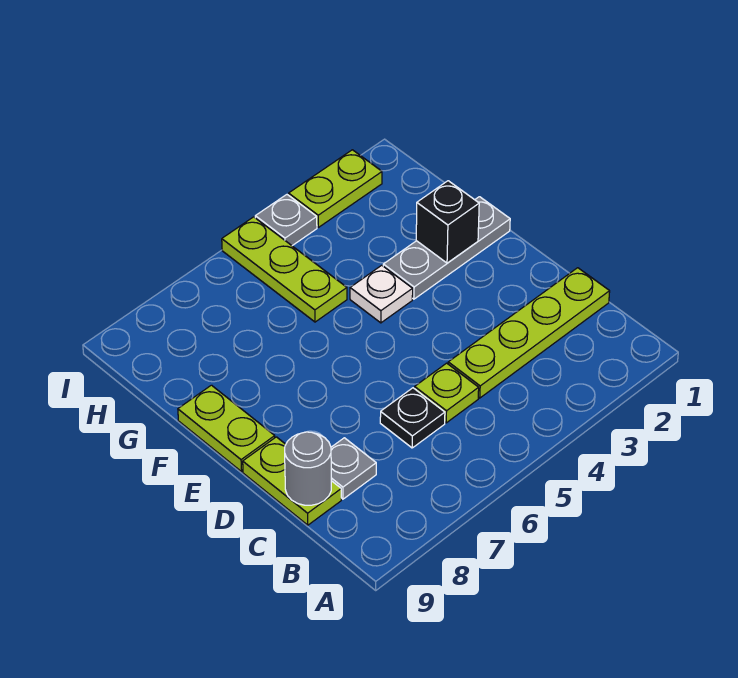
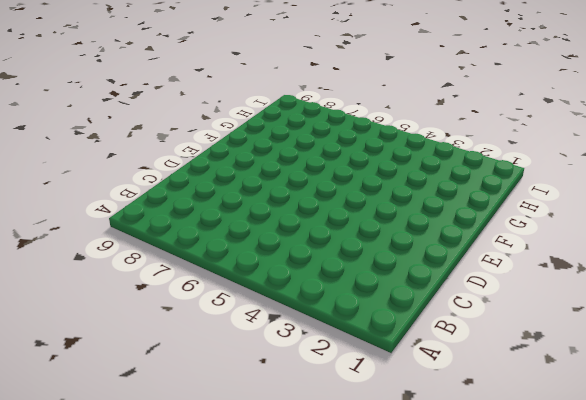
none -> lime 1x4 plate [448,268,610,398]
none -> lime 1x1 plate [415,363,479,423]
none -> black 1x1 plate [380,388,445,448]

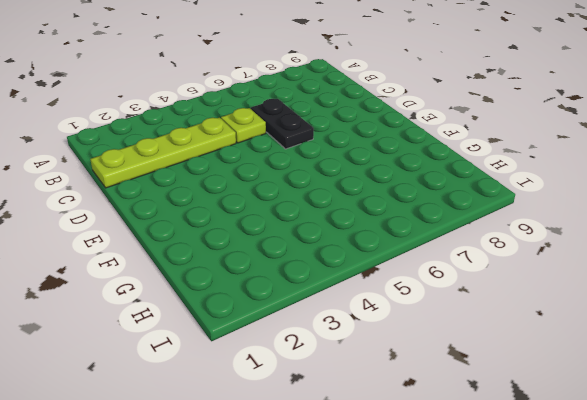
black 1x2 plate [251,99,314,149] -> black 1x1 plate [380,388,445,448]
none -> grey 1x1 plate [331,438,376,499]
none -> lime 1x2 plate [243,437,341,525]
none -> lime 1x2 plate [178,385,275,472]

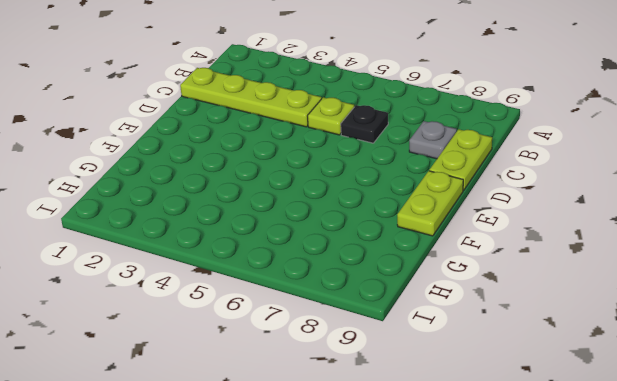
none -> grey 1x3 plate [383,197,510,299]
none -> white 1x1 plate [350,265,413,323]
none -> lime 1x3 plate [222,217,347,322]

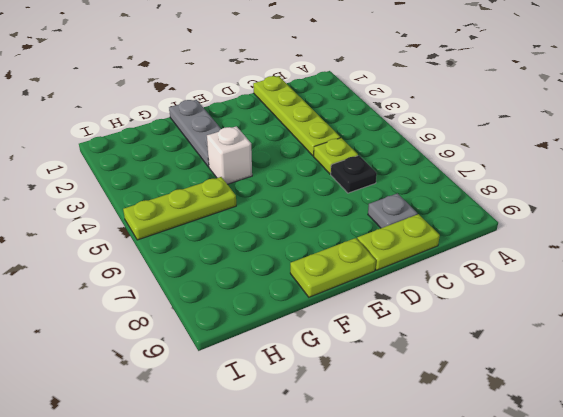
white 1x1 brick [207,126,252,184] -> white 1x1 plate [350,265,413,323]
none -> lime 1x2 plate [289,150,382,227]
none -> grey 1x1 plate [255,195,317,246]
none -> grey 1x1 round brick [285,432,331,505]

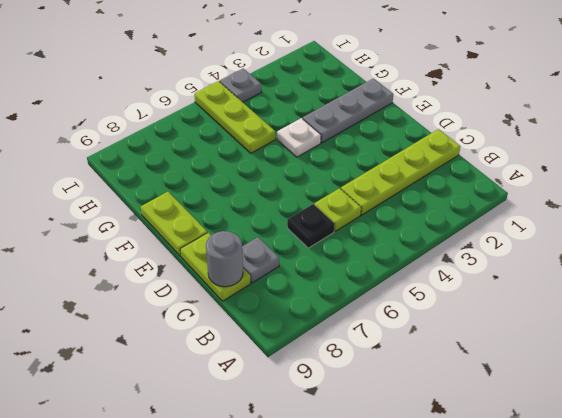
none -> lime 1x2 plate [289,150,382,227]
none -> black 1x1 brick [416,181,479,263]

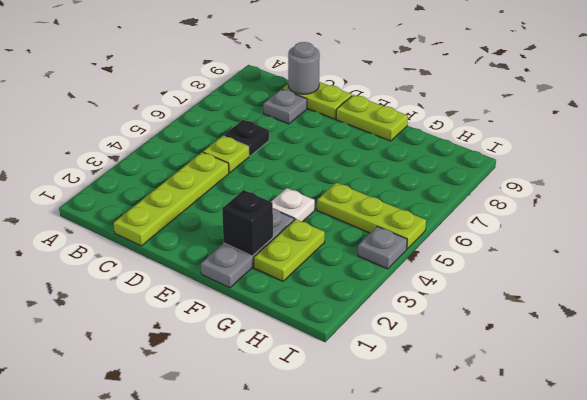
lime 1x2 plate [254,219,325,281] -> lime 1x2 plate moved to [289,150,382,227]

